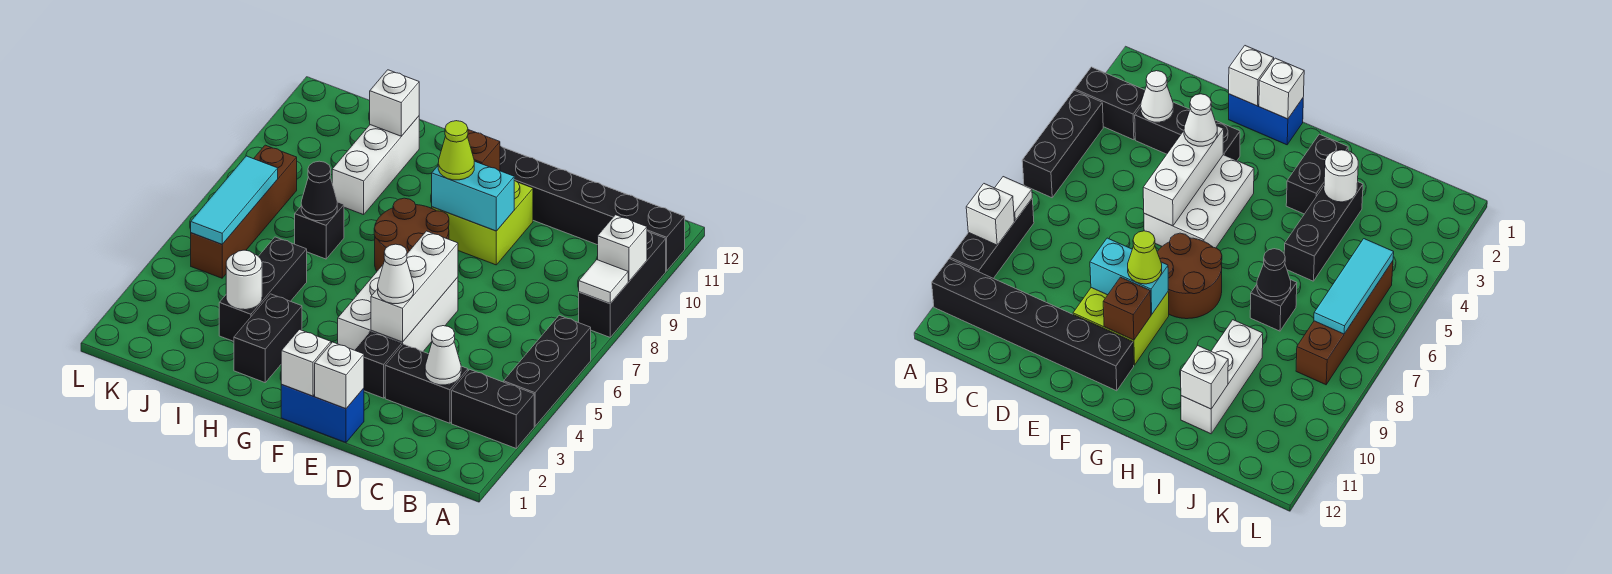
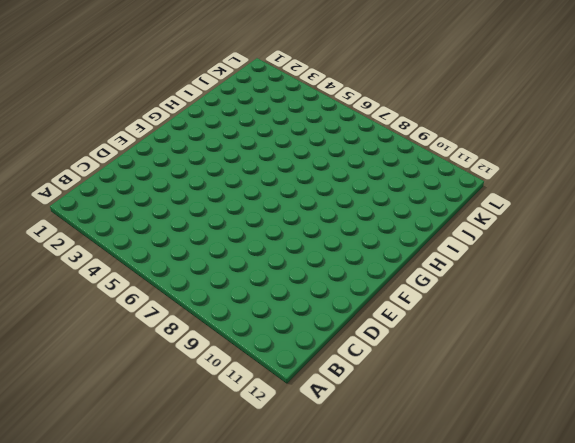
none -> black 1x2 brick [452,369,534,448]
none -> black 1x3 brick [504,315,591,426]
none -> black 1x3 brick [579,231,666,337]

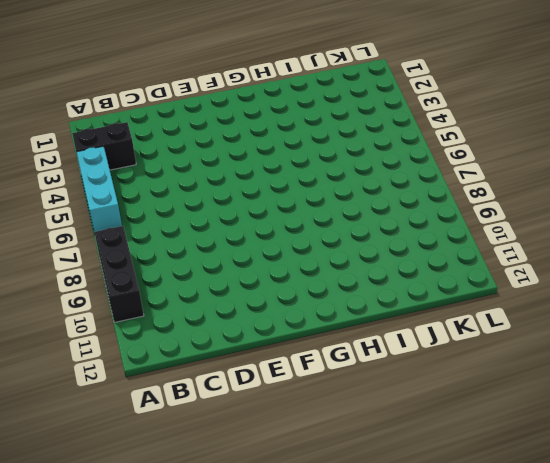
cyan 1x3 brick [77,146,122,234] -> black 1x3 brick [504,315,591,426]
none -> black 1x6 brick [500,146,685,271]
none -> black 1x2 brick [385,344,468,423]
none -> blue 1x2 brick [281,385,364,443]

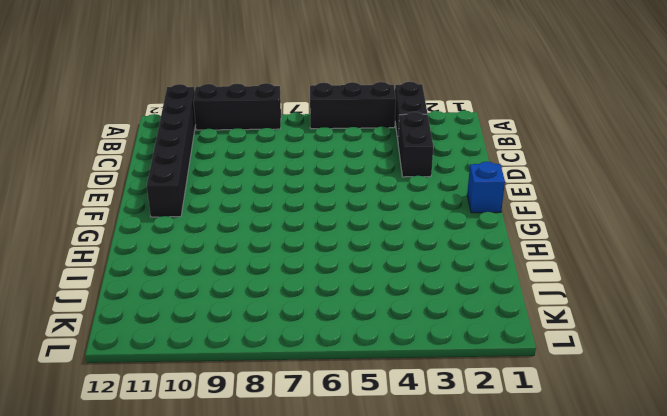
blue 1x1 brick [467,162,505,213] -> blue 1x2 brick [281,385,364,443]
none -> black 1x1 brick [355,332,402,398]
none -> white 2x3 brick [338,265,458,351]
none -> lime 2x2 brick [432,180,533,265]

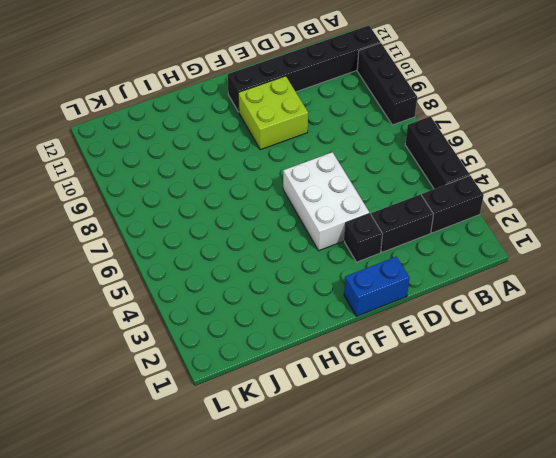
none -> brown 2x2 round brick [374,198,449,271]
none -> black 1x2 brick [234,294,302,382]
none -> black 1x3 brick [219,237,307,341]

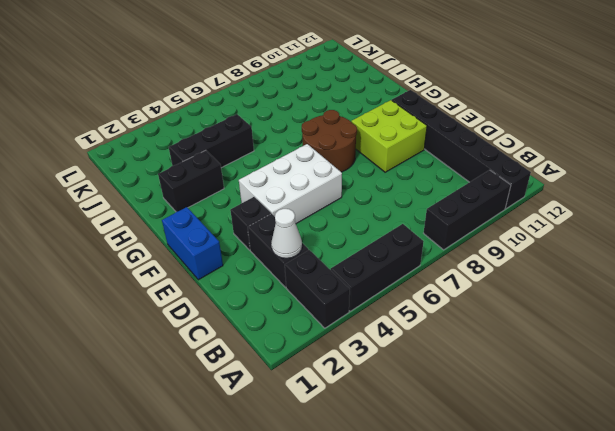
none -> black 1x1 brick [295,202,344,259]
none -> white 1x3 brick [332,116,419,215]
none -> brown 1x4 brick [191,145,297,278]

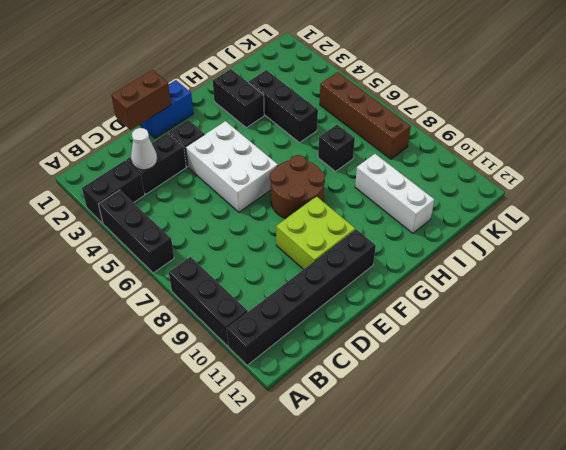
brown 1x2 brick [111,70,171,130] -> white 1x1 brick [315,342,364,409]
none -> white 1x1 tile [579,260,628,303]
none -> white 1x1 brick [598,215,647,281]
none -> white 1x3 brick [371,231,458,342]

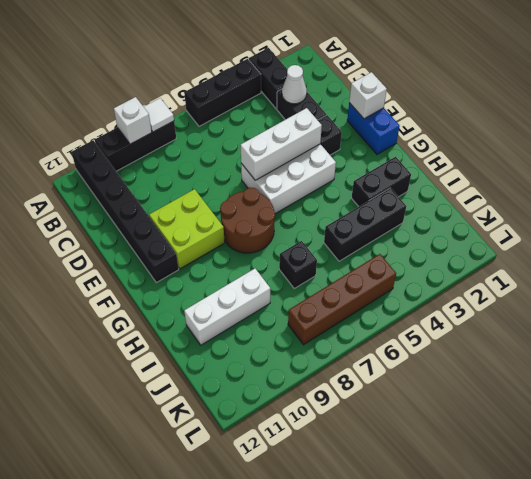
none -> cyan 1x2 brick [432,161,514,231]
none -> white 1x1 brick [281,330,331,396]
none -> brown 1x1 brick [468,130,500,171]

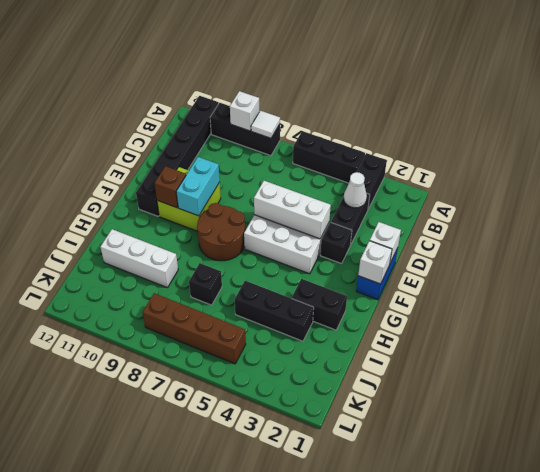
none -> white 1x1 round brick [226,250,262,310]
none -> black 1x1 cone [301,161,337,221]
none -> white 1x1 brick [370,70,419,136]

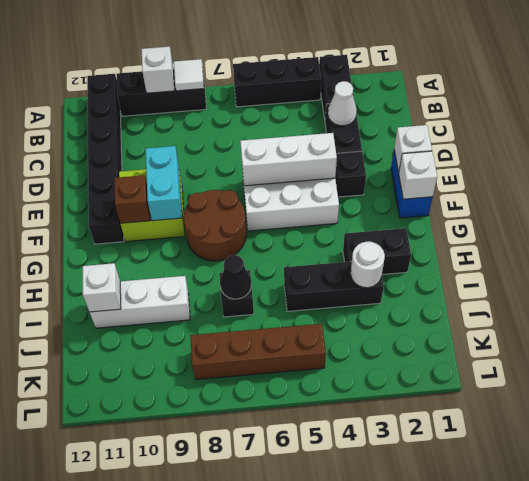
none -> cyan 1x3 tile [191,156,278,244]
none -> white 1x1 cone [378,244,414,304]
none -> lime 1x1 cone [438,121,474,180]

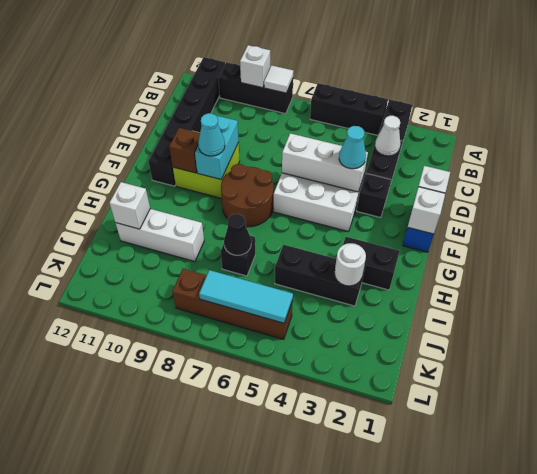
cyan 1x1 cone [339,126,366,169] -> white 1x1 cone [378,244,414,304]
cyan 1x1 cone [198,113,225,156] -> lime 1x1 cone [438,121,474,180]

